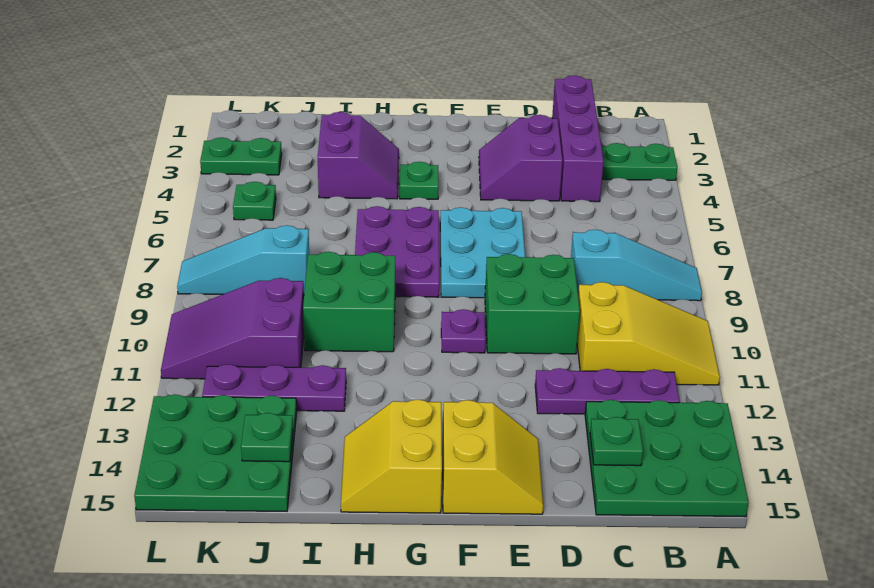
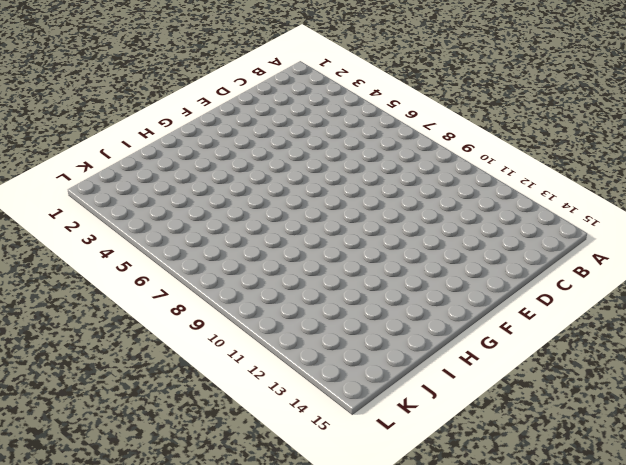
none -> green 1x2 plate [601,143,677,180]
none -> cyan 1x3 slope [571,230,702,301]
none -> yellow 2x3 slope [577,282,720,385]

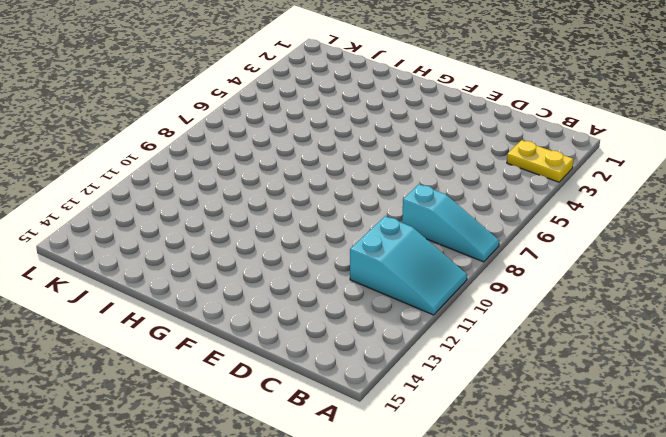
yellow 1x2 plate [507,140,573,182] -> green 1x2 plate [601,143,677,180]
cyan 2x3 slope [350,216,467,315] -> yellow 2x3 slope [577,282,720,385]
none -> green 3x3 plate [585,400,749,517]
none -> purple 1x3 plate [535,368,680,414]
none -> purple 1x4 brick [552,75,604,202]

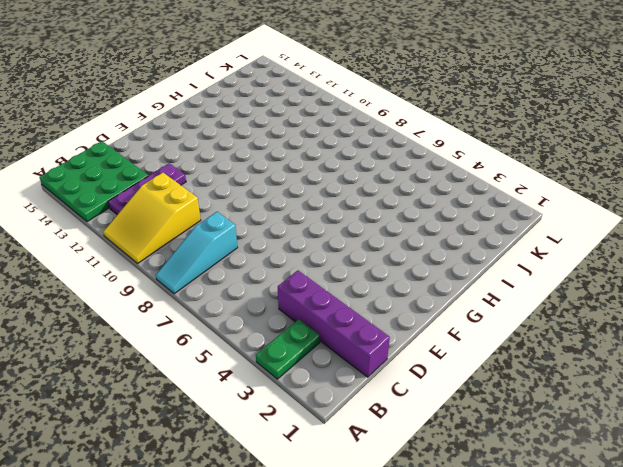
none -> purple 2x2 slope [479,115,563,201]
none -> green 2x2 brick [485,254,580,354]
none -> cyan 2x3 plate [440,207,525,298]

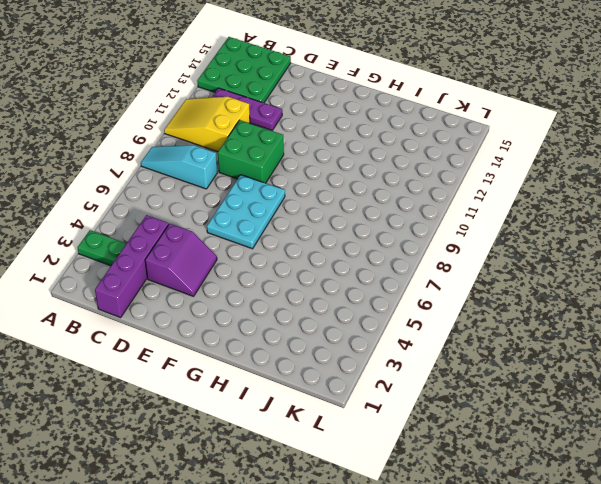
none -> yellow 2x2 slope [443,400,543,514]
none -> purple 1x1 plate [441,309,486,353]
none -> green 1x1 plate [400,162,439,199]

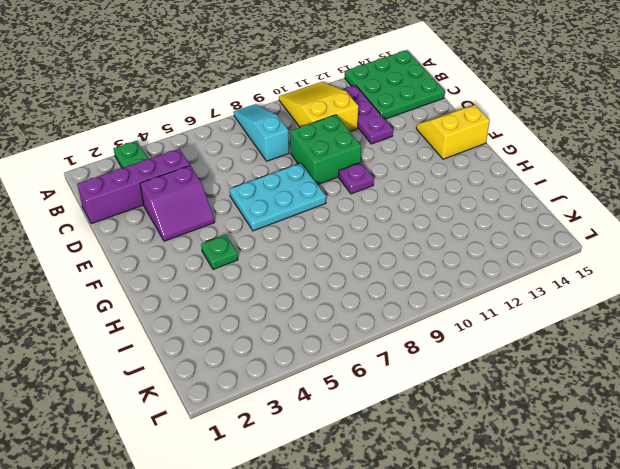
none -> purple 2x3 plate [355,206,439,297]
none -> yellow 2x2 slope [341,399,442,513]
none -> purple 2x2 slope [318,112,399,199]

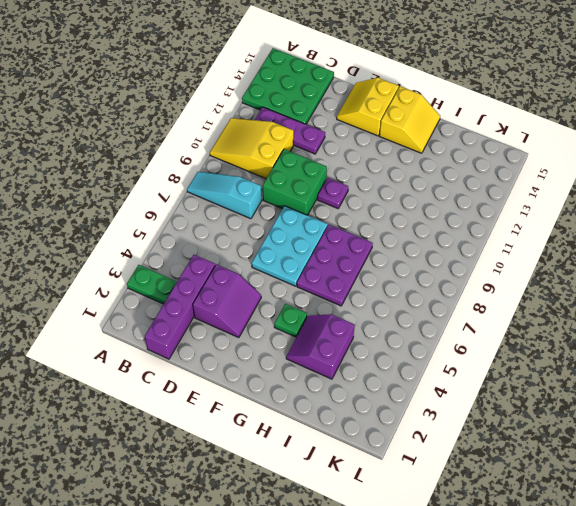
none -> green 2x2 brick [303,252,395,352]
none -> purple 1x3 plate [202,364,346,411]
none -> cyan 1x3 slope [177,225,309,294]

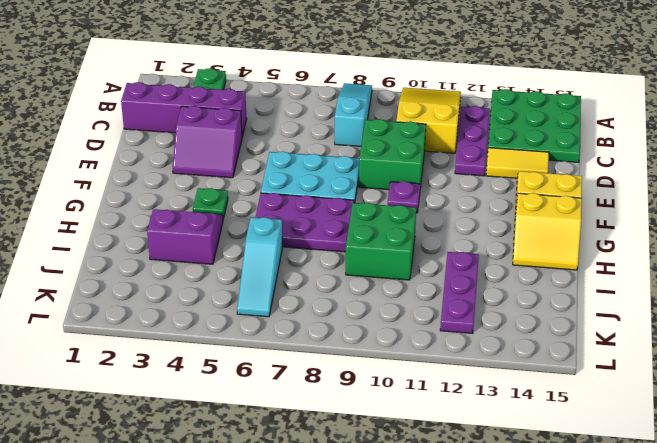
yellow 1x2 tile [486,148,549,178] -> none
cyan 1x3 slope [237,217,282,317] -> cyan 1x3 slope moved to [177,225,309,294]
none -> purple 2x3 slope [161,278,304,379]
none -> green 3x3 plate [134,394,297,511]
none -> green 1x2 plate [200,138,282,175]

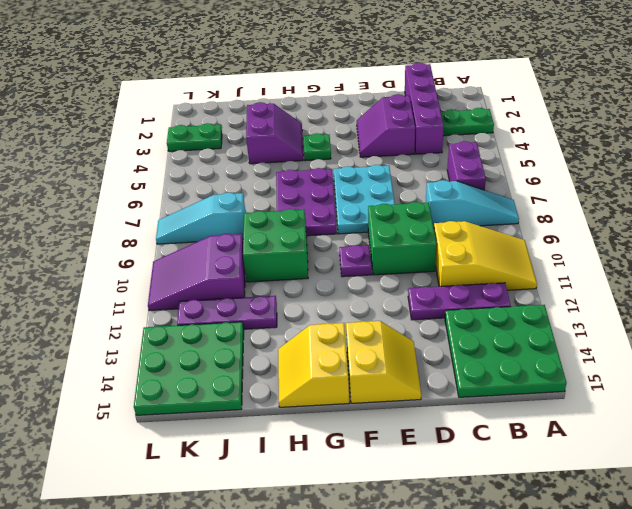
purple 1x2 brick [447,141,486,190] -> none
none -> green 1x1 plate [233,182,276,220]
none -> green 1x1 plate [590,417,643,466]
none -> green 1x1 plate [241,413,293,462]

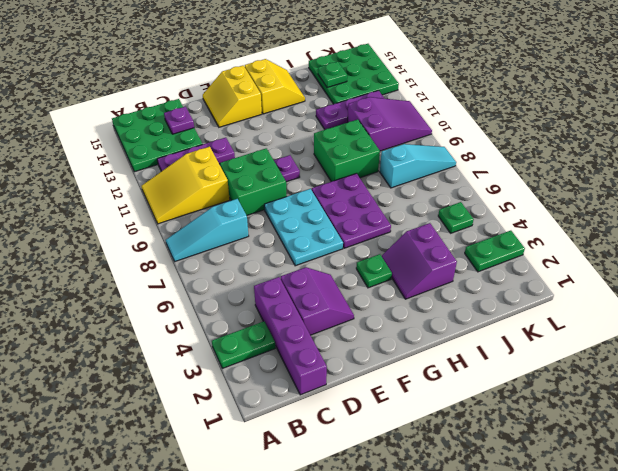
purple 1x1 plate [164,107,194,134] -> green 1x1 plate [590,417,643,466]

